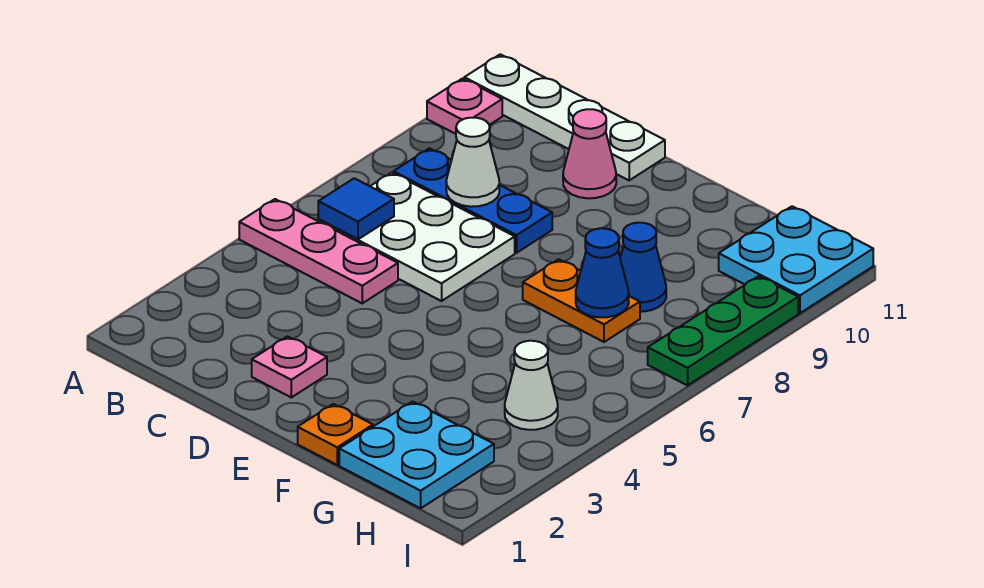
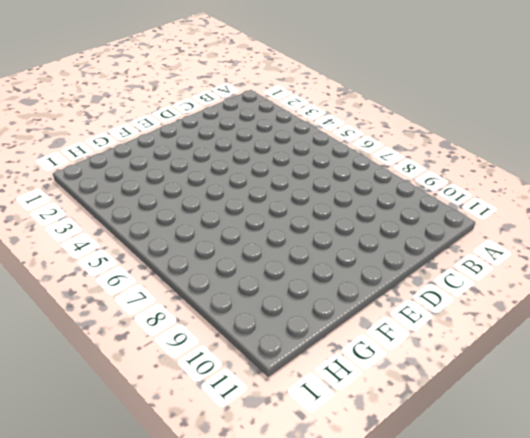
none -> pink 1x3 plate [239,199,398,303]
none -> pink 1x1 plate [427,78,502,134]
none -> white 1x4 plate [464,54,665,180]

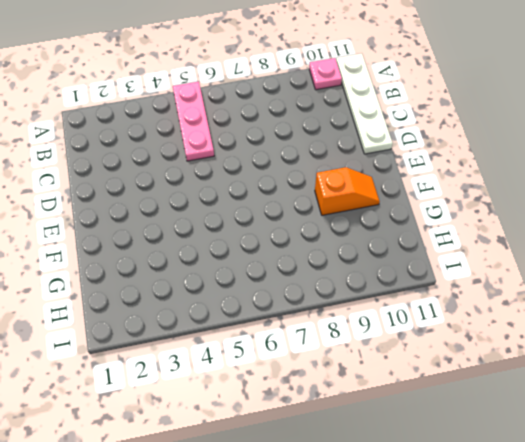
orange 1x2 slope [315,167,380,215] -> none
none -> white 2x3 plate [318,173,515,301]
none -> blue 1x3 plate [394,148,552,253]
none -> pink 1x1 plate [252,336,327,397]

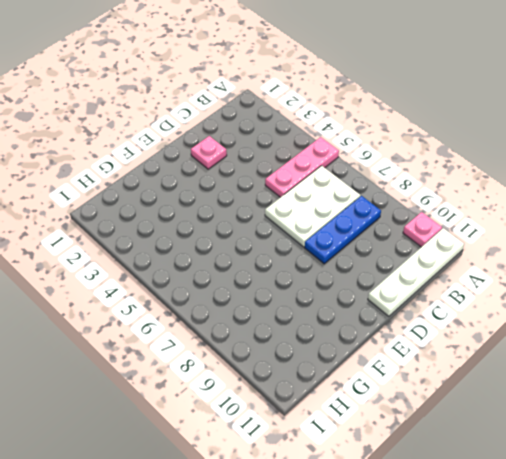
none -> pink 1x1 cone [563,109,616,198]
none -> orange 1x1 plate [298,404,373,465]
none -> orange 1x2 plate [523,259,640,342]

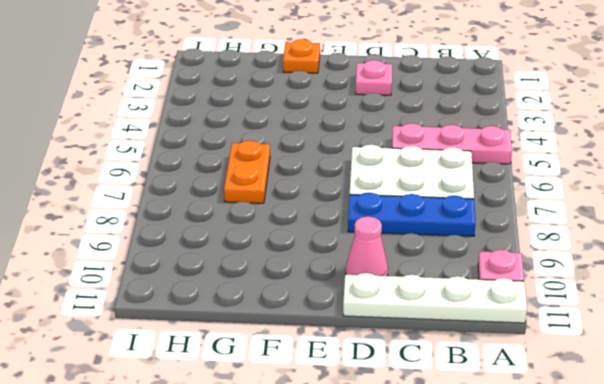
orange 1x2 plate [224,141,270,203] -> orange 1x2 plate turned to [523,259,640,342]
none -> cyan 2x2 plate [339,402,494,508]
none -> blue 1x1 cone [620,223,666,312]
none -> white 1x1 cone [505,341,558,430]

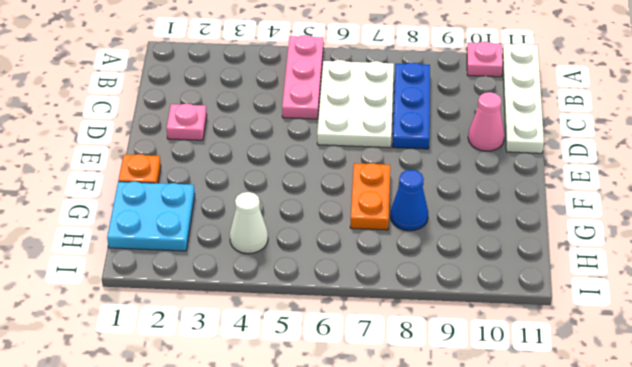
none -> cyan 2x2 plate [719,206,873,313]
none -> green 1x3 plate [648,276,798,385]
none -> blue 1x1 tile [318,178,394,239]

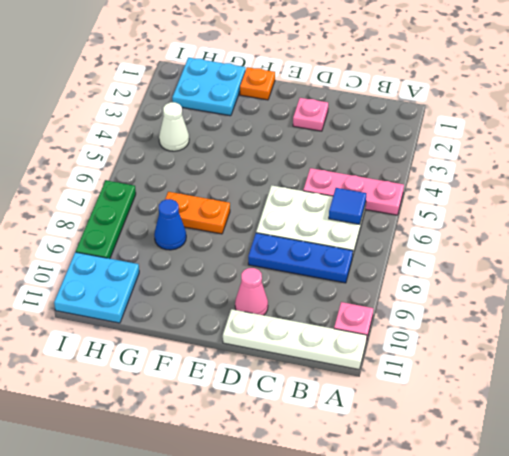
none -> white 1x1 cone [446,118,499,207]
none -> blue 1x1 cone [576,228,629,317]

